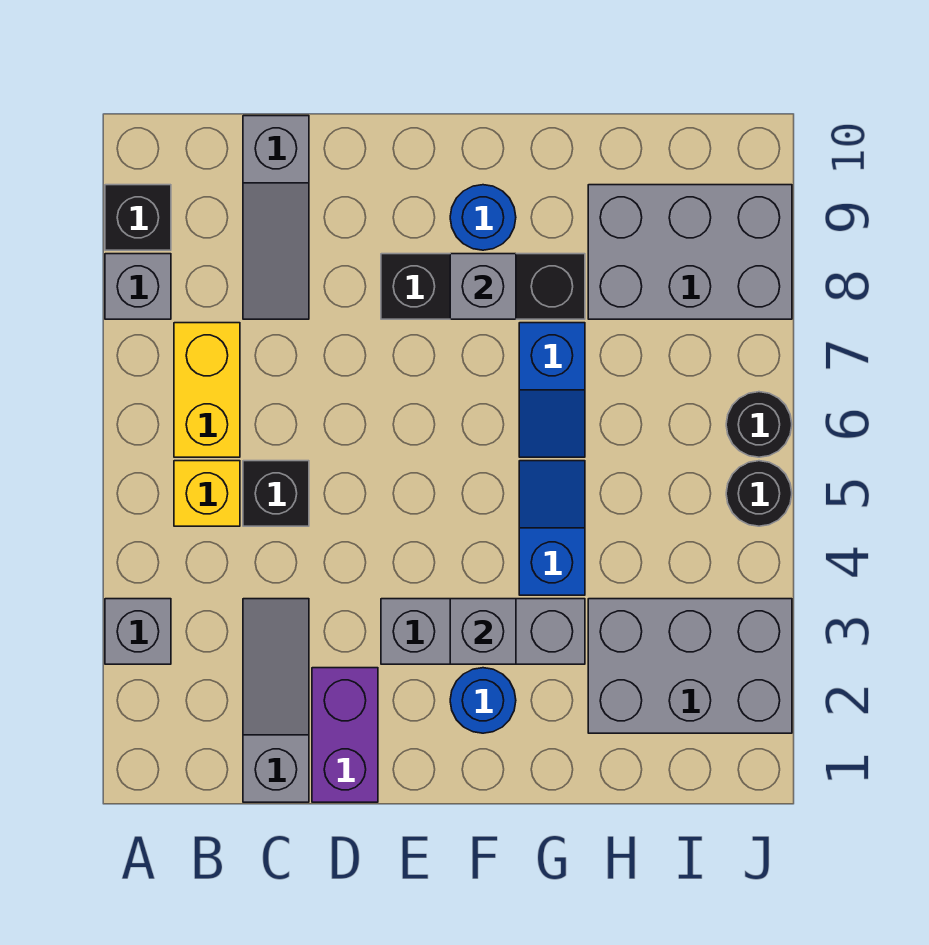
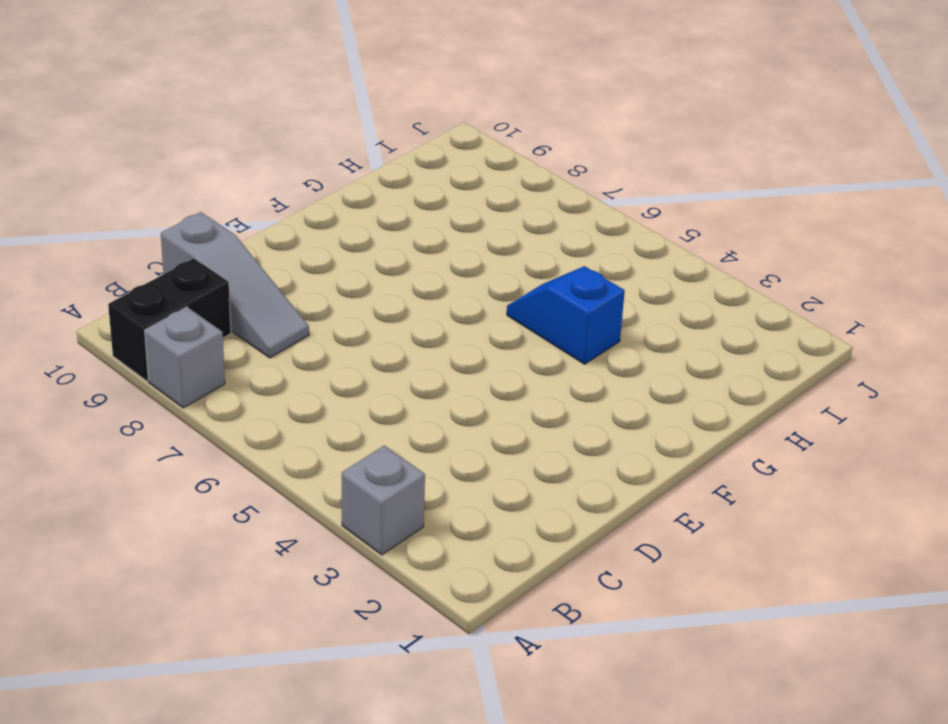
black 1x2 brick [108,258,231,381] -> black 1x1 brick [105,185,171,250]
none -> yellow 1x1 brick [174,461,240,526]
none -> yellow 1x2 brick [174,323,240,457]
none -> grey 1x3 slope [243,599,309,802]

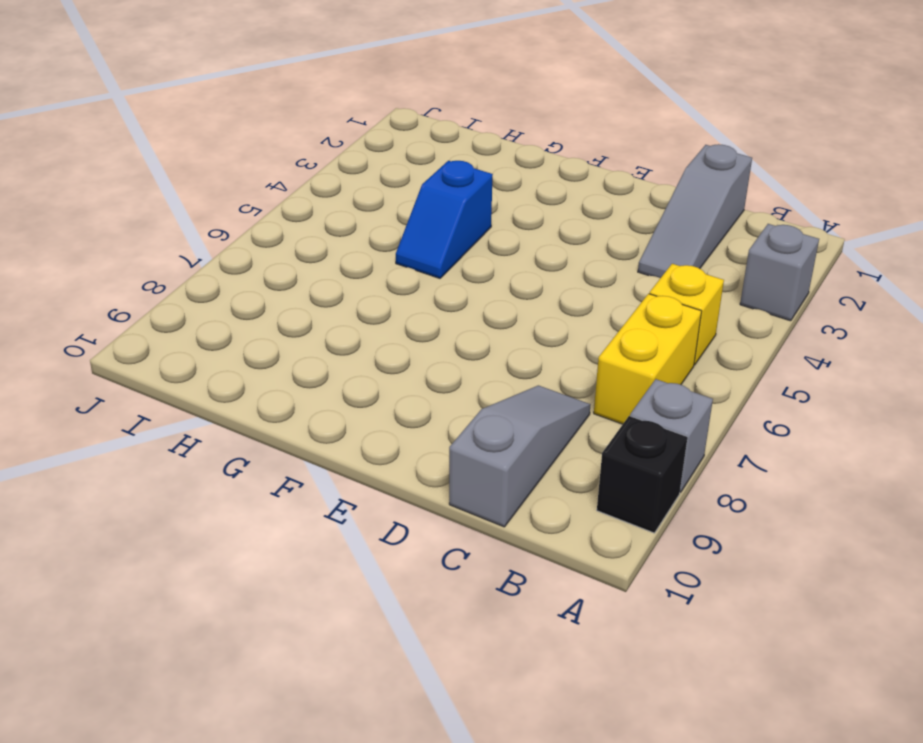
none -> black 1x1 brick [243,461,309,526]
none -> purple 1x2 brick [312,668,378,802]
none -> grey 1x3 brick [381,599,585,664]

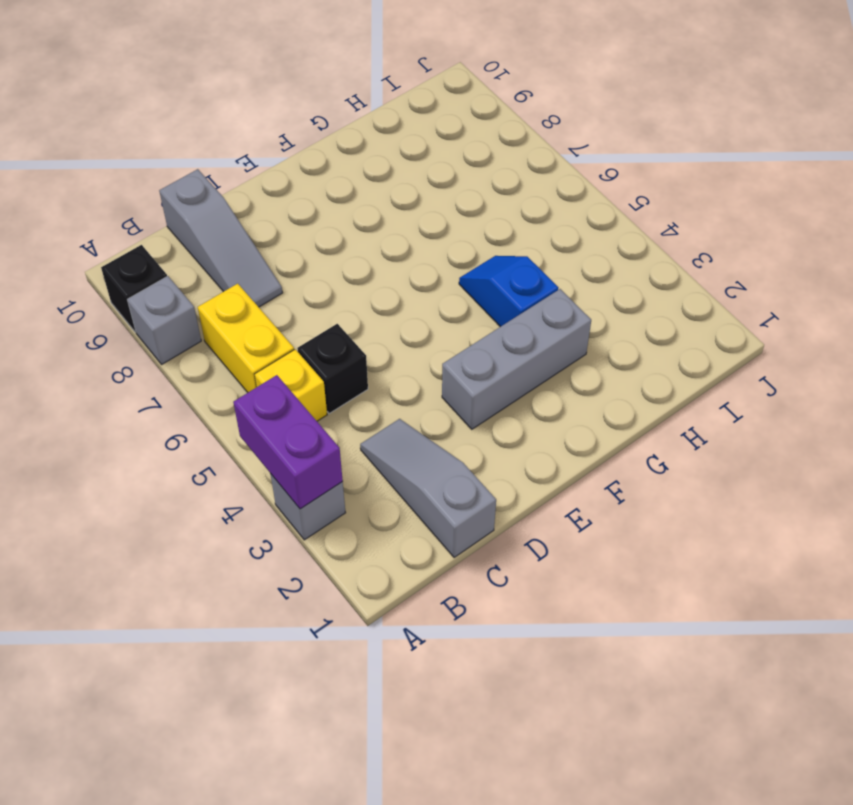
purple 1x2 brick [233,375,343,509] -> purple 1x2 brick moved to [312,668,378,802]
none -> black 1x3 brick [381,254,585,319]
none -> blue 1x1 round brick [450,668,516,733]
none -> blue 1x1 round brick [450,185,516,250]

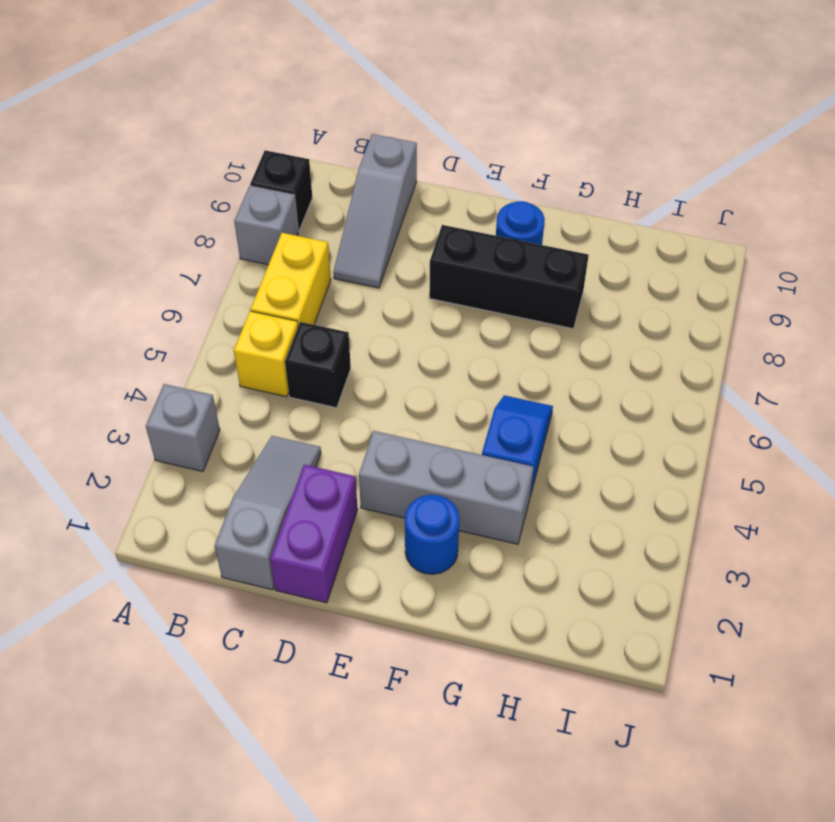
none -> blue 1x2 slope [519,323,585,457]
none -> grey 2x3 brick [588,599,792,733]
none -> grey 2x3 brick [588,185,792,319]

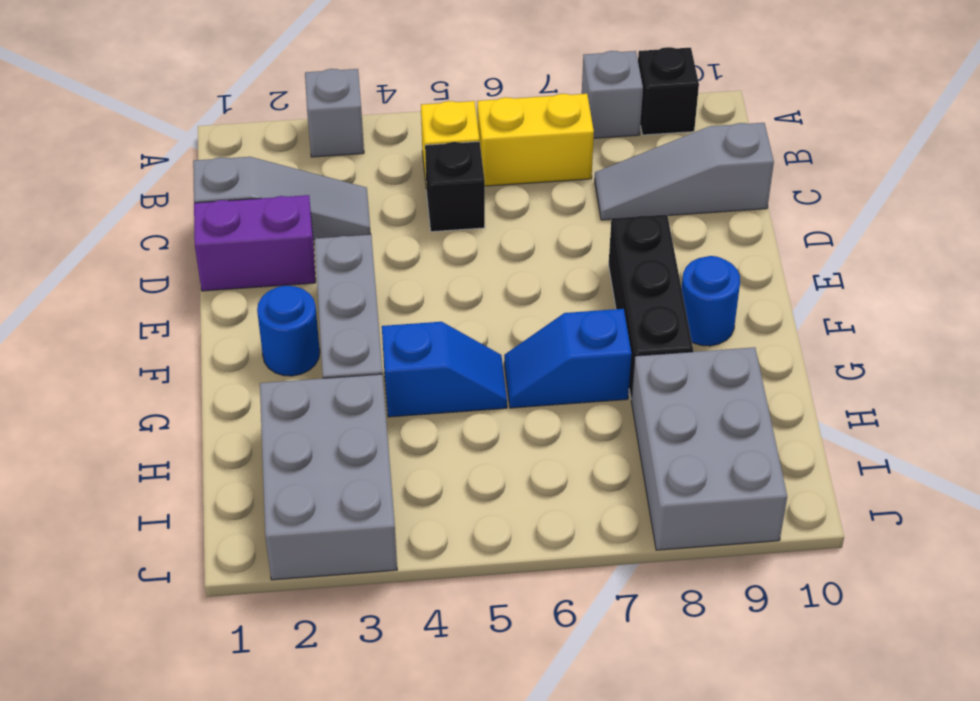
none -> black 1x1 round brick [726,461,792,526]
none -> black 1x1 round brick [726,392,792,457]
none -> grey 1x1 brick [450,599,516,664]

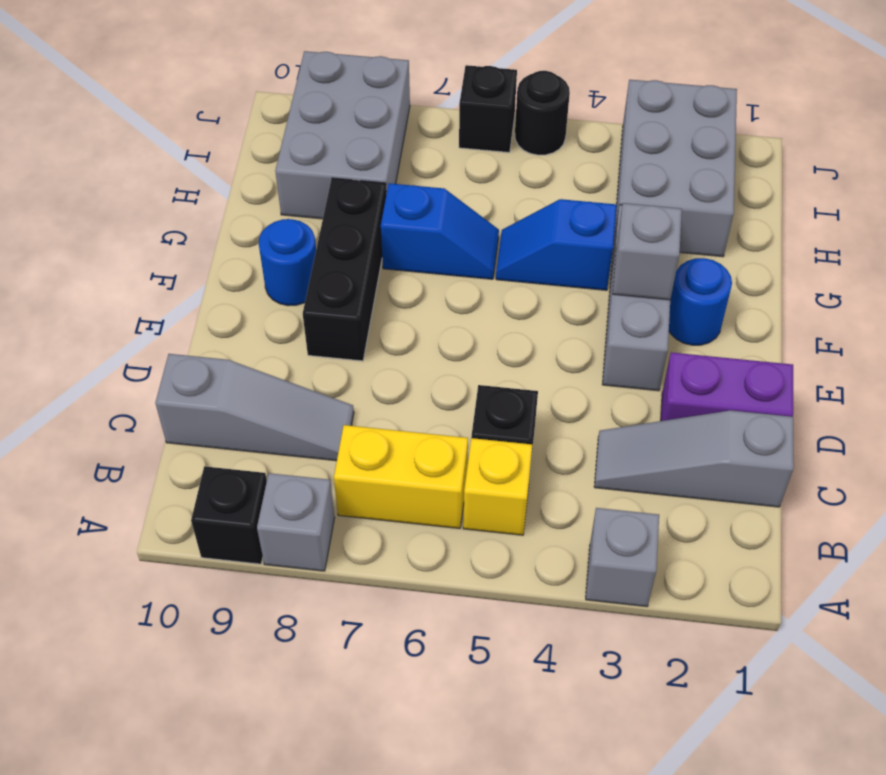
black 1x1 brick [459,65,517,152] -> black 1x1 round brick [726,392,792,457]
none -> grey 1x1 brick [450,254,516,319]

